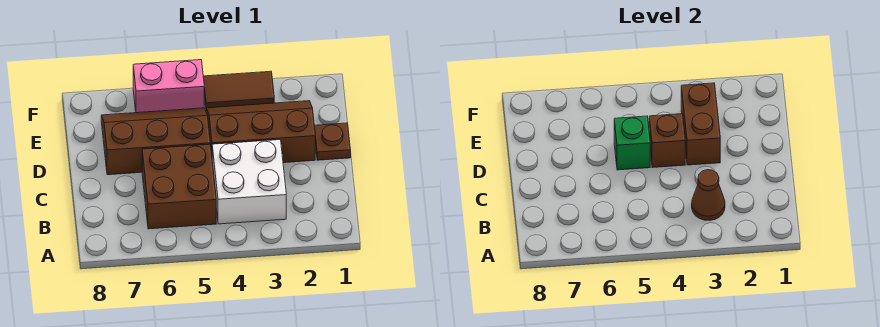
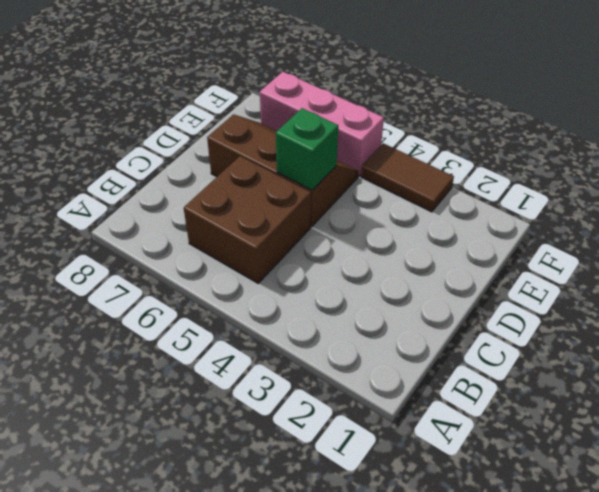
pink 1x3 brick [260,72,384,176] -> pink 1x2 brick [133,60,204,113]
none -> white 2x2 brick [212,140,286,224]
none -> brown 1x1 plate [314,123,351,160]

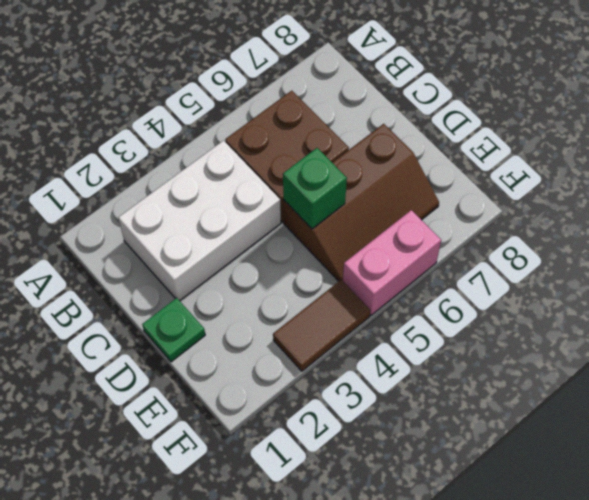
white 2x3 brick [118,141,281,301] -> white 2x2 brick [212,140,286,224]
green 1x1 plate [142,298,205,362] -> brown 1x1 plate [314,123,351,160]
none -> brown 2x3 slope [206,101,315,163]
none -> brown 1x1 cone [692,170,725,220]

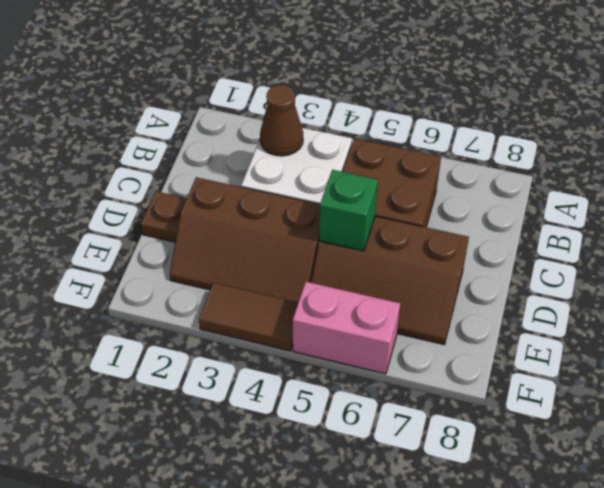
none -> brown 1x2 brick [681,83,720,165]
none -> brown 1x1 brick [649,114,685,168]

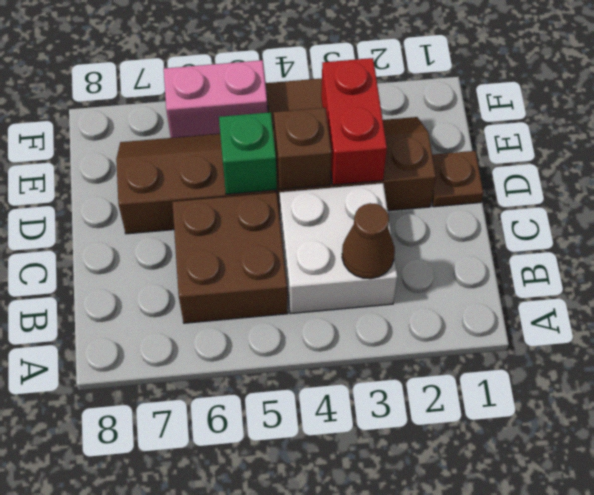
red 1x2 brick [321,58,387,185] -> brown 1x2 brick [681,83,720,165]

